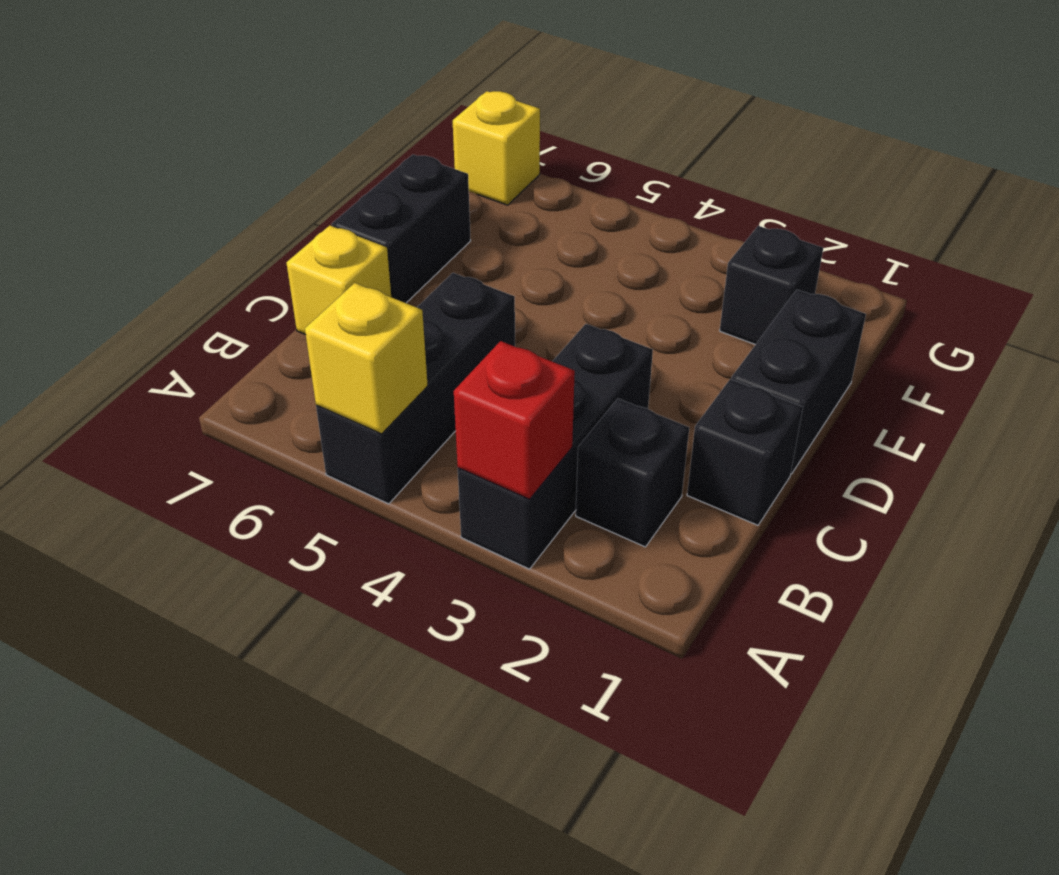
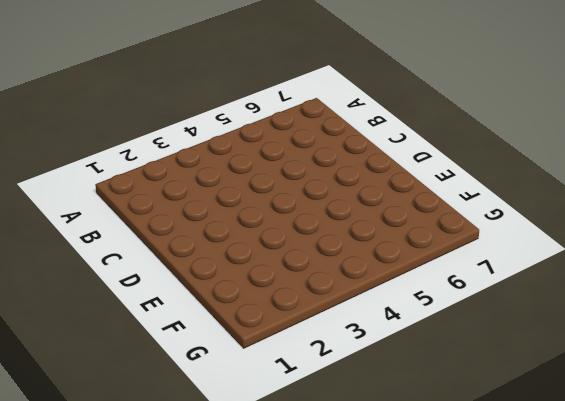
none -> black 1x3 brick [458,324,653,569]
none -> black 1x3 brick [316,273,515,504]

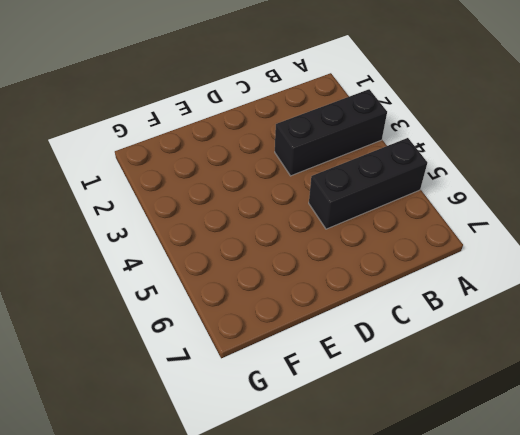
none -> black 1x1 brick [576,399,689,547]
none -> black 1x1 brick [687,379,803,525]

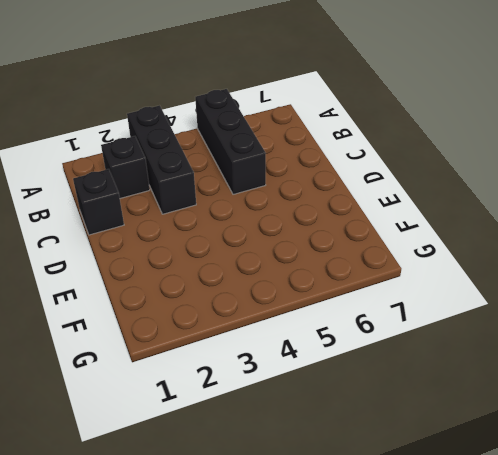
none -> yellow 1x1 brick [287,225,391,335]
none -> black 1x2 brick [731,290,866,474]

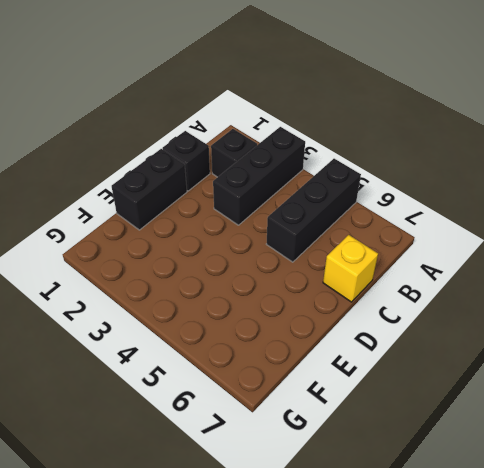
none -> black 1x2 brick [332,154,471,303]
none -> black 1x1 brick [720,226,823,345]

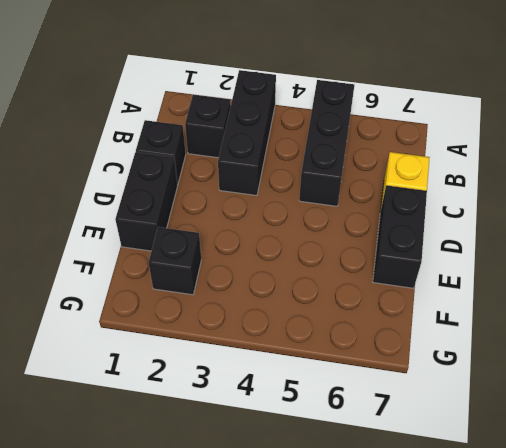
none -> yellow 1x1 brick [453,91,540,205]
none -> red 1x1 brick [454,341,575,499]

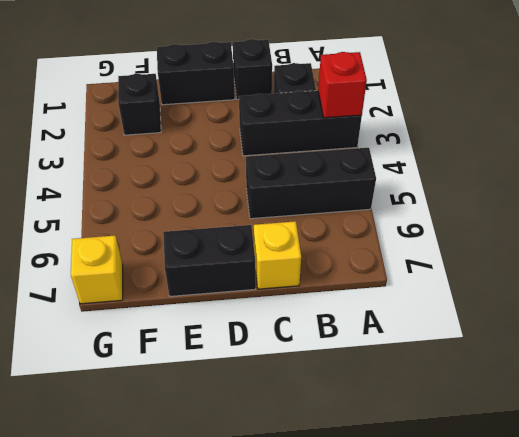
none -> yellow 1x1 brick [305,283,428,434]

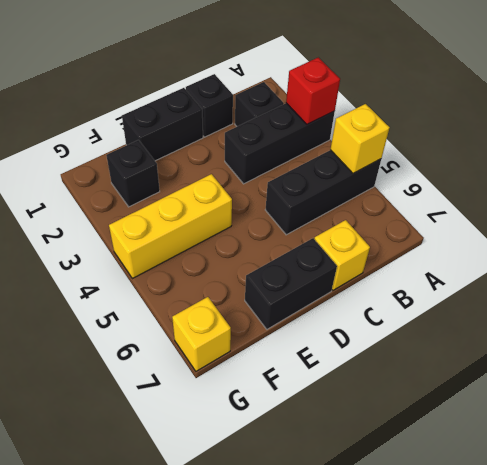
yellow 1x3 brick [109,174,232,279] -> none

